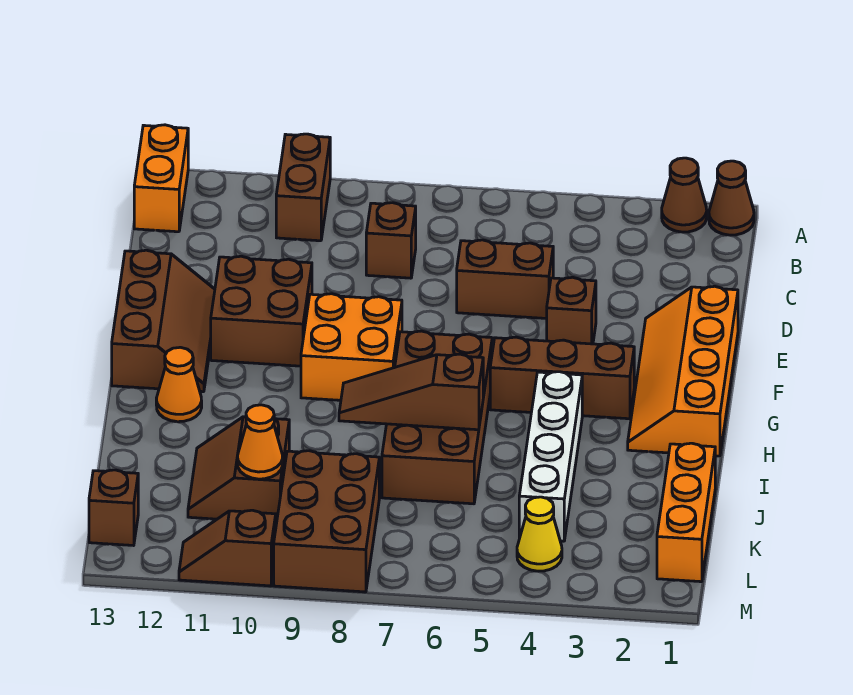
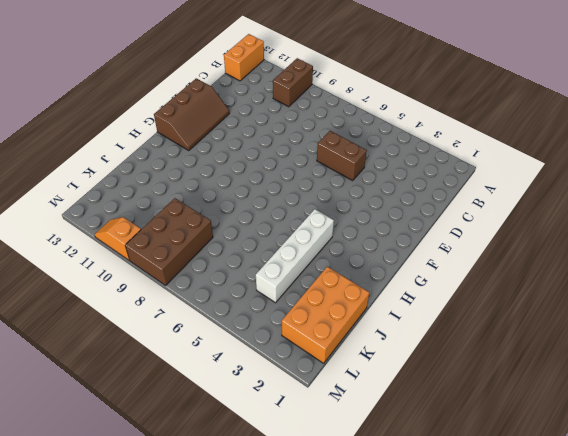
orange 2x3 brick [282,267,369,363] -> orange 1x3 brick [657,443,715,582]
orange 1x2 slope [94,217,141,260] -> brown 1x2 slope [179,510,276,586]
none -> brown 1x1 cone [709,161,754,235]
none -> brown 1x1 cone [662,158,707,232]
none -> brown 1x1 brick [366,203,416,278]

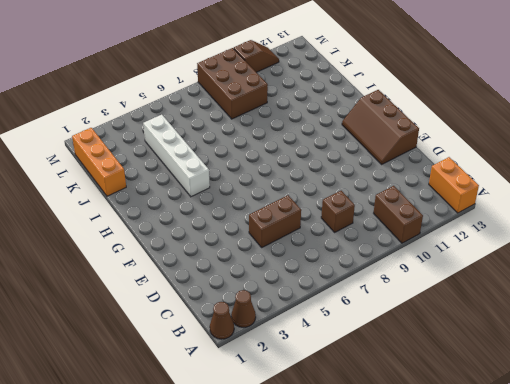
none -> orange 2x4 slope [628,286,738,456]
none -> brown 1x1 brick [547,277,596,344]
none -> brown 2x2 brick [211,256,312,366]

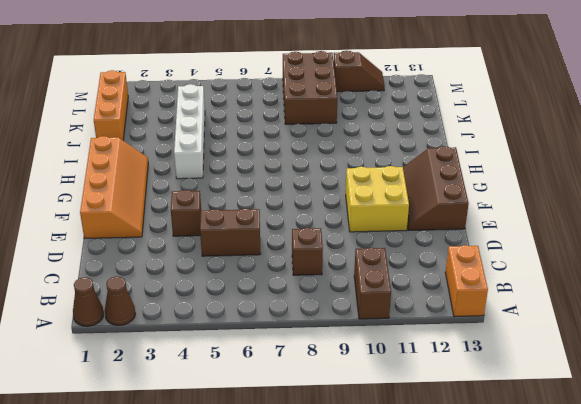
yellow 2x2 brick [346,166,409,232] -> brown 2x2 brick [211,256,312,366]
none -> orange 2x2 brick [301,294,402,400]
none -> brown 1x3 brick [490,337,634,419]
none -> brown 2x4 brick [382,331,492,504]

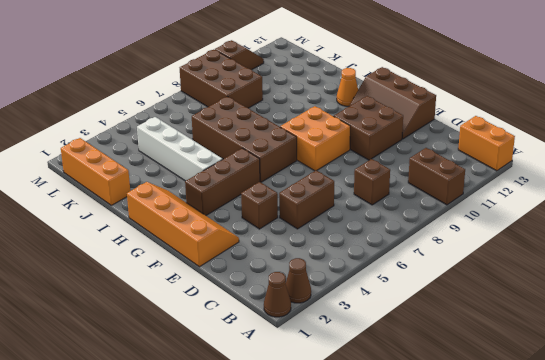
none -> brown 2x2 slope [188,417,289,523]
none -> yellow 1x1 cone [517,497,562,571]
none -> brown 1x1 brick [89,470,138,546]

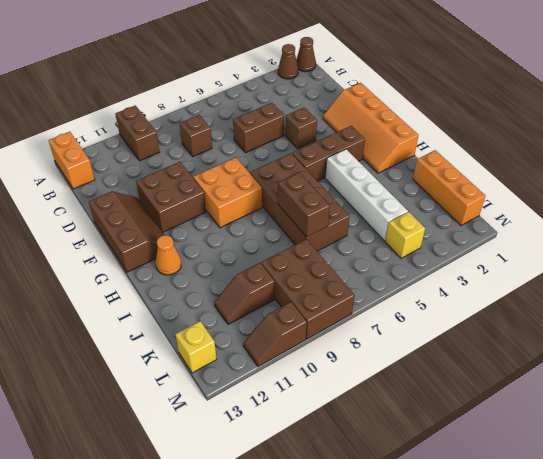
brown 1x2 brick [278,172,330,237] -> brown 1x3 slope [339,354,483,430]
brown 1x2 slope [214,263,275,325] -> brown 2x2 slope [188,417,289,523]
yellow 1x1 brick [386,212,425,258] -> yellow 1x1 cone [517,497,562,571]
yellow 1x1 brick [175,321,217,373] -> brown 1x1 brick [89,470,138,546]
none -> orange 1x1 cone [238,405,283,479]

